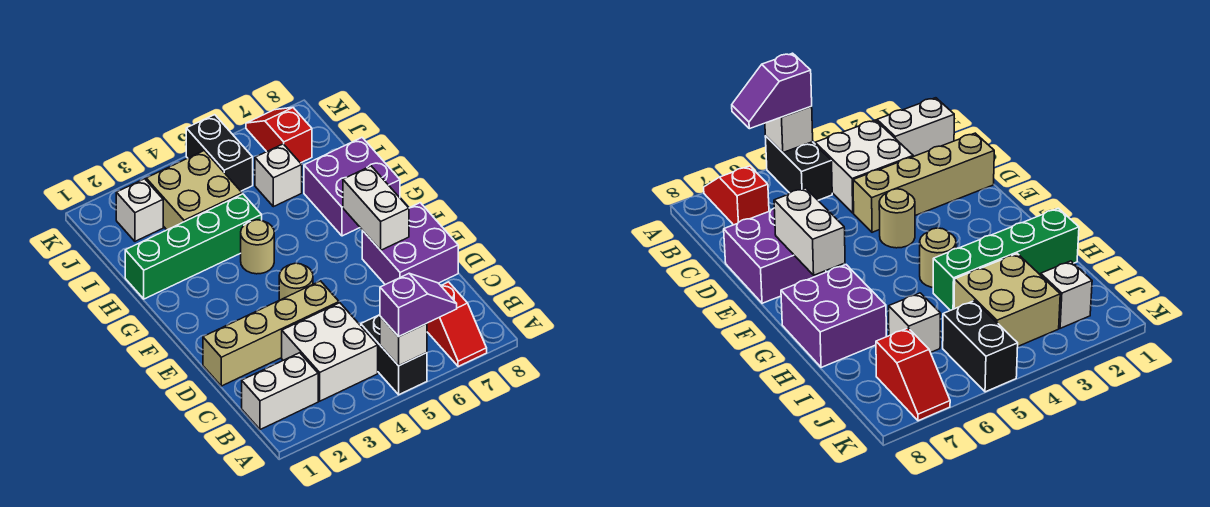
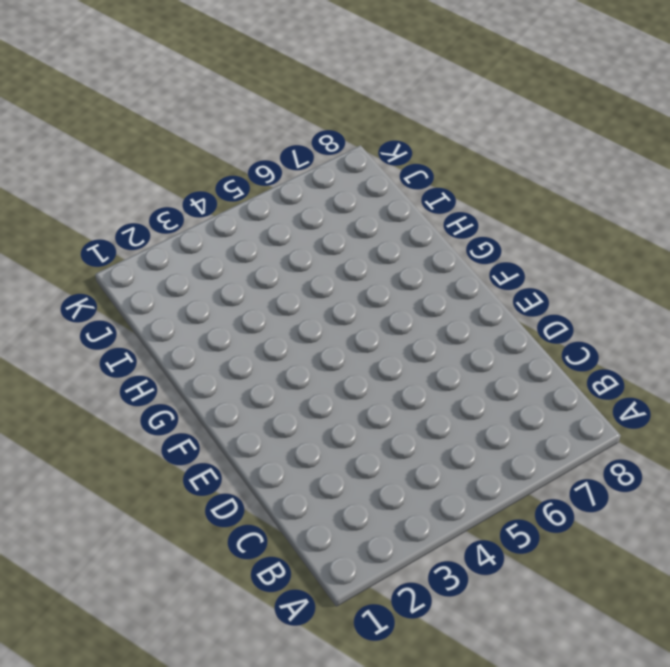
none -> black 1x2 brick [361,315,427,395]
none -> red 1x2 slope [427,282,487,367]
none -> white 1x2 brick [242,353,318,430]

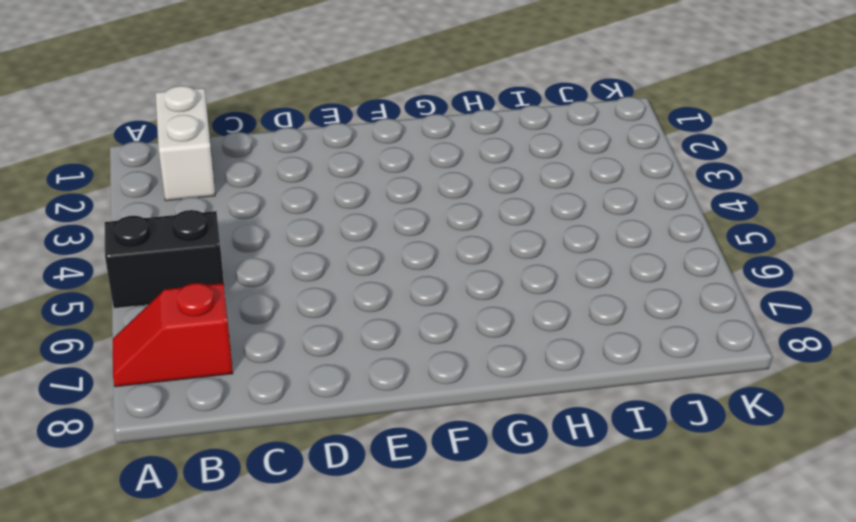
none -> white 2x2 brick [282,303,378,401]
none -> tan 1x4 brick [203,281,339,386]
none -> purple 2x2 brick [362,203,458,285]

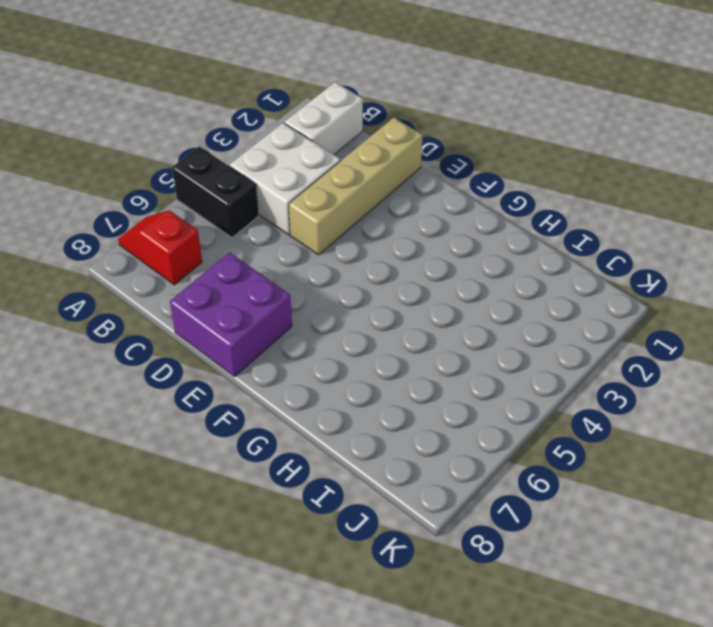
none -> tan 1x1 round brick [279,263,313,300]
none -> tan 1x1 round brick [241,220,274,274]
none -> purple 2x2 brick [304,138,400,236]

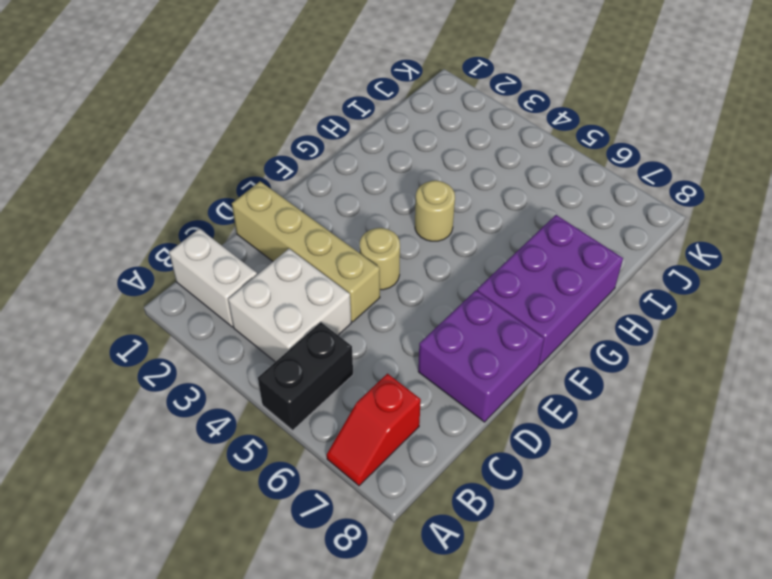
purple 2x3 brick [477,215,623,365] -> purple 2x2 brick [304,138,400,236]
none -> green 1x4 brick [125,194,262,299]
none -> tan 2x2 brick [146,151,242,230]
none -> white 1x1 brick [255,144,302,207]

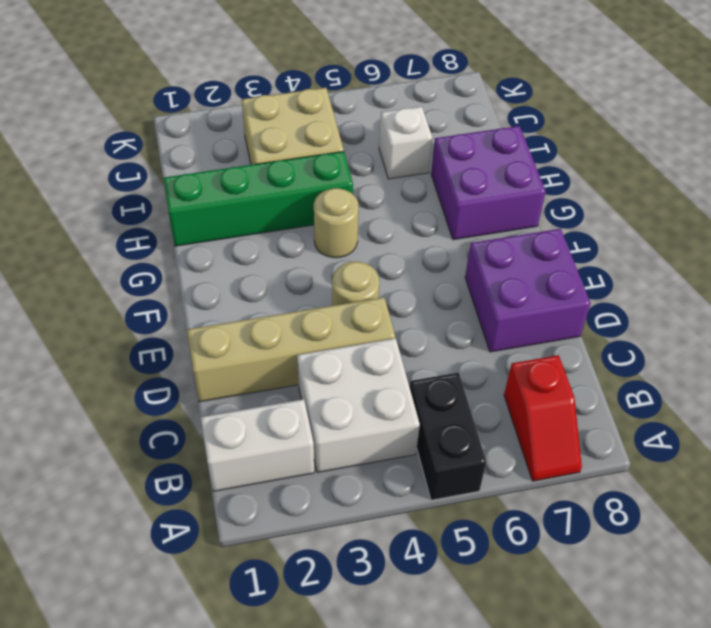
none -> white 1x1 brick [116,179,163,241]
none -> black 1x2 brick [186,115,253,191]
none -> red 1x2 slope [246,108,312,163]

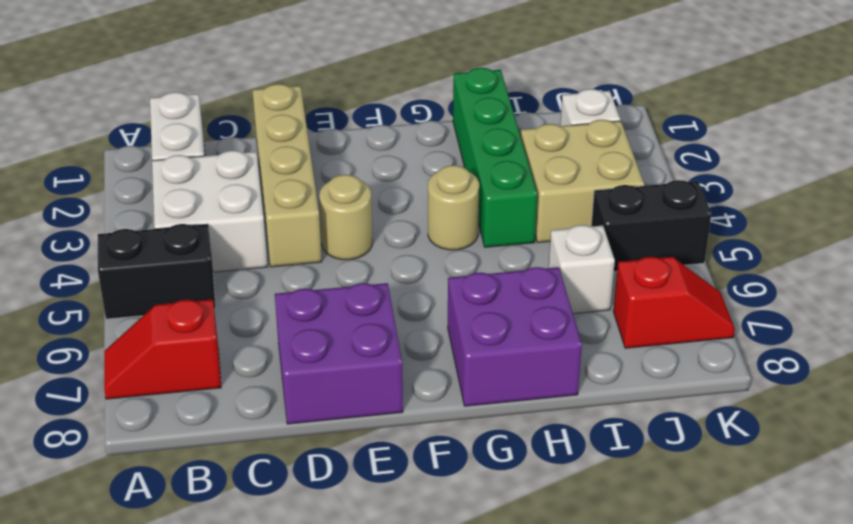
none -> white 1x1 brick [380,317,427,366]
none -> white 1x2 brick [343,166,409,250]
none -> purple 1x2 slope [380,274,457,337]

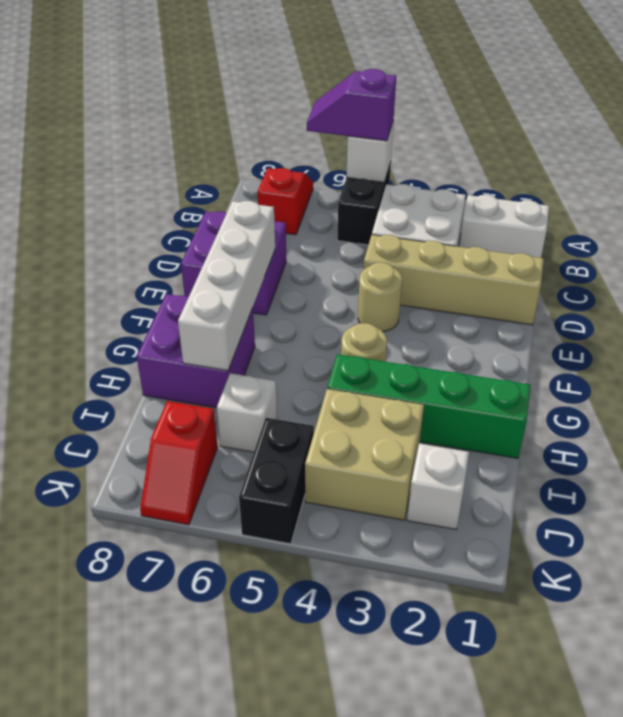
white 1x4 brick [178,201,275,371] -> white 1x2 brick [343,166,409,250]

